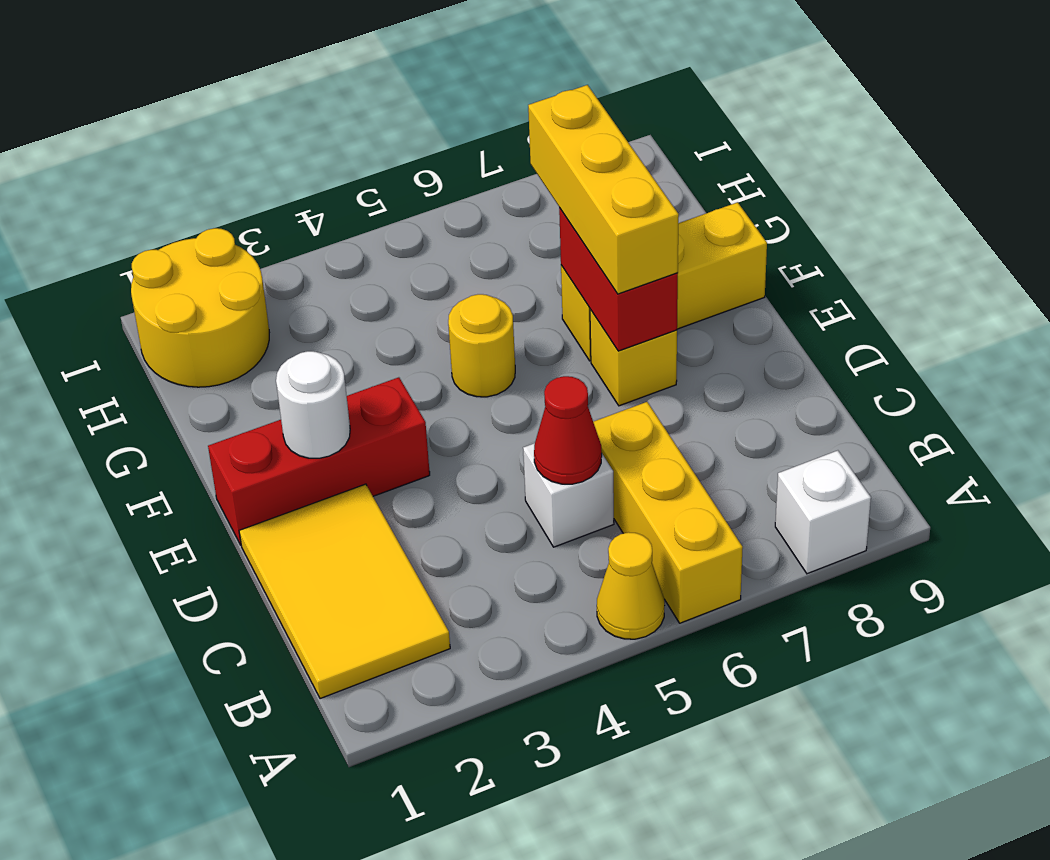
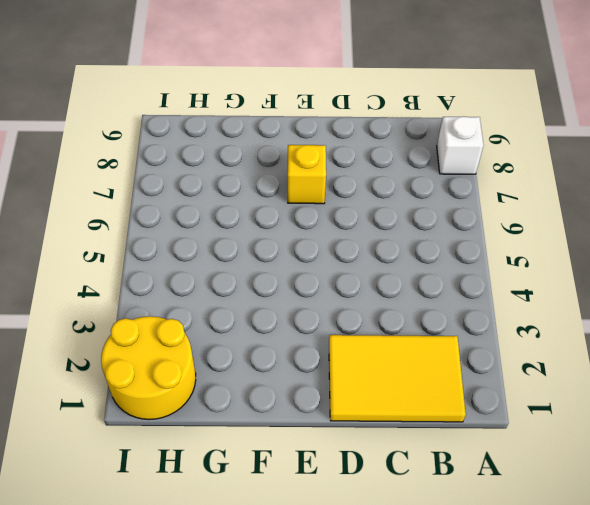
none -> yellow 1x1 cone [597,532,665,639]
none -> yellow 1x3 brick [593,402,743,623]
none -> white 1x1 brick [523,443,614,547]

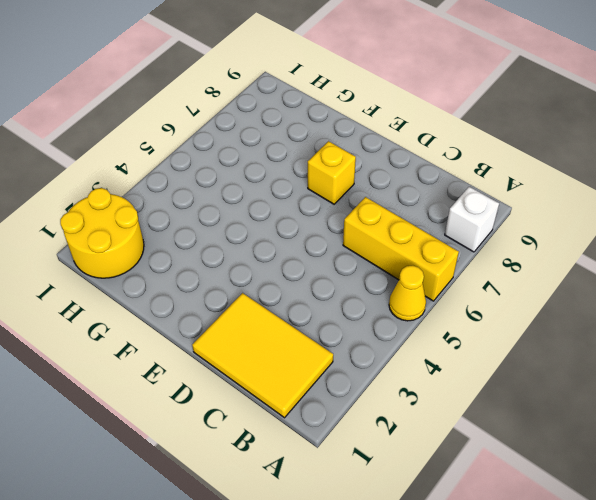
none -> white 1x1 brick [523,443,614,547]
none -> red 1x3 brick [208,377,430,545]
none -> yellow 1x1 round brick [448,294,515,397]

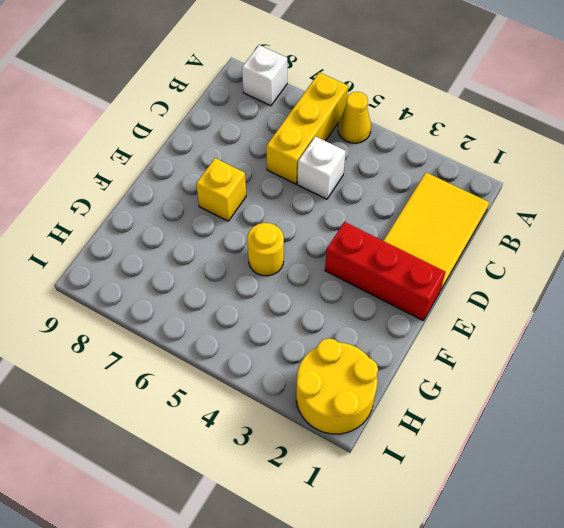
none -> yellow 1x3 brick [561,202,767,361]
none -> red 1x1 cone [534,376,602,484]
none -> white 1x1 round brick [276,351,350,458]

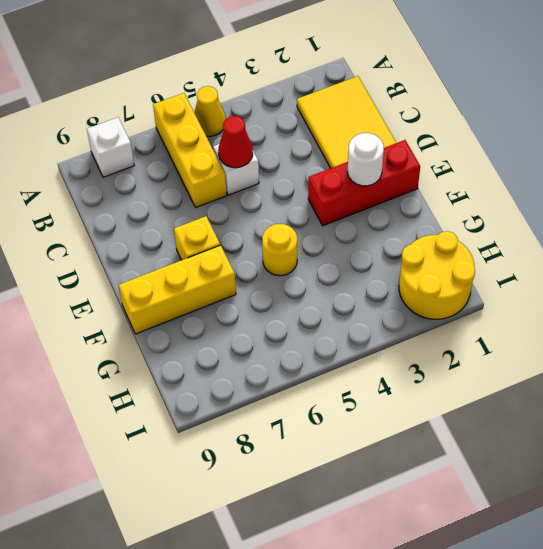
none -> red 1x2 brick [559,208,678,351]
none -> yellow 1x3 brick [528,85,679,294]

